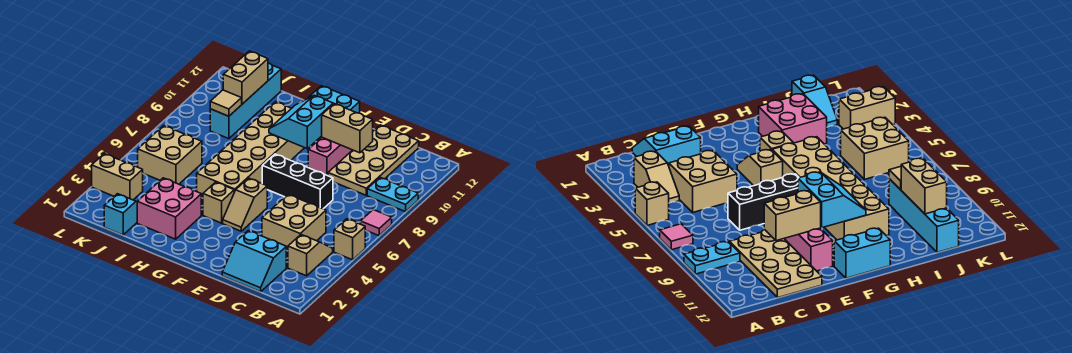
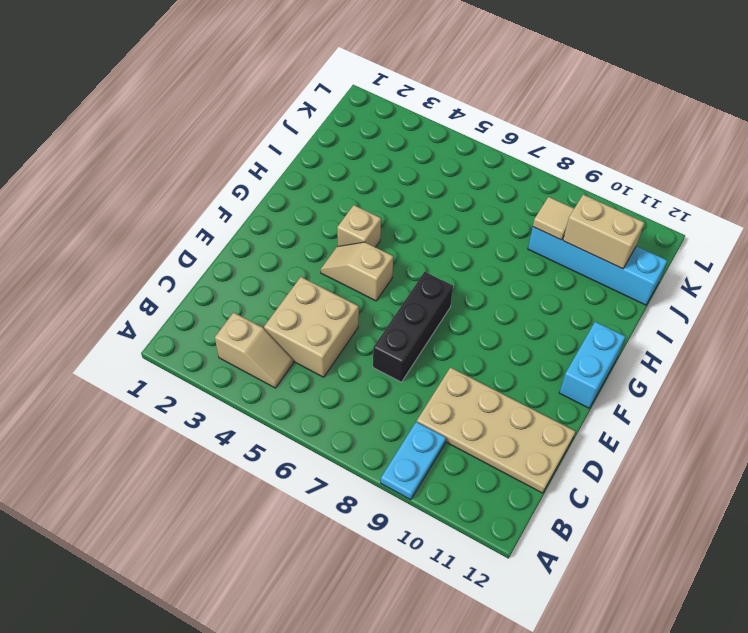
none -> tan 1x1 brick [334,219,366,260]
none -> pink 1x1 tile [361,210,392,236]
none -> cyan 2x2 slope [222,231,286,292]

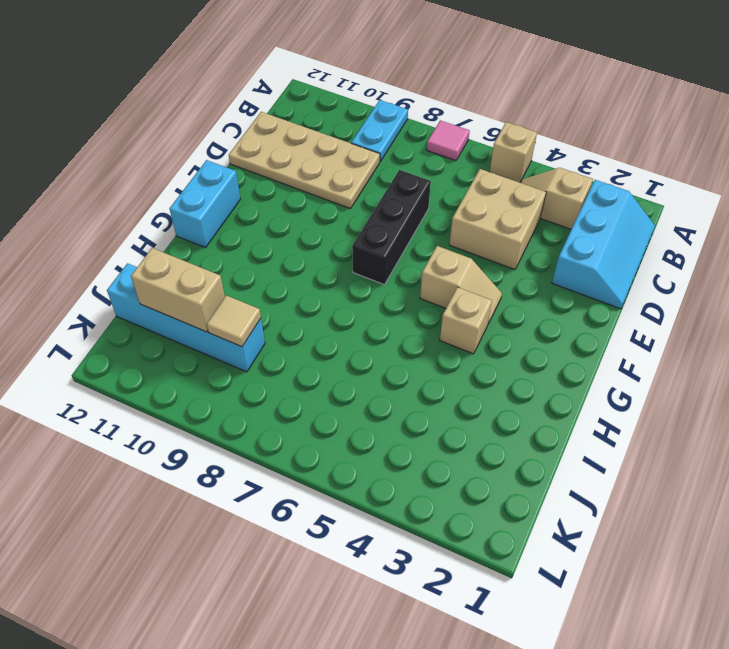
cyan 2x3 slope [552,180,655,309] -> cyan 2x2 slope [222,231,286,292]
none -> pink 1x3 brick [308,138,352,176]
none -> tan 2x6 brick [197,102,304,198]
none -> pink 2x2 brick [137,178,201,239]

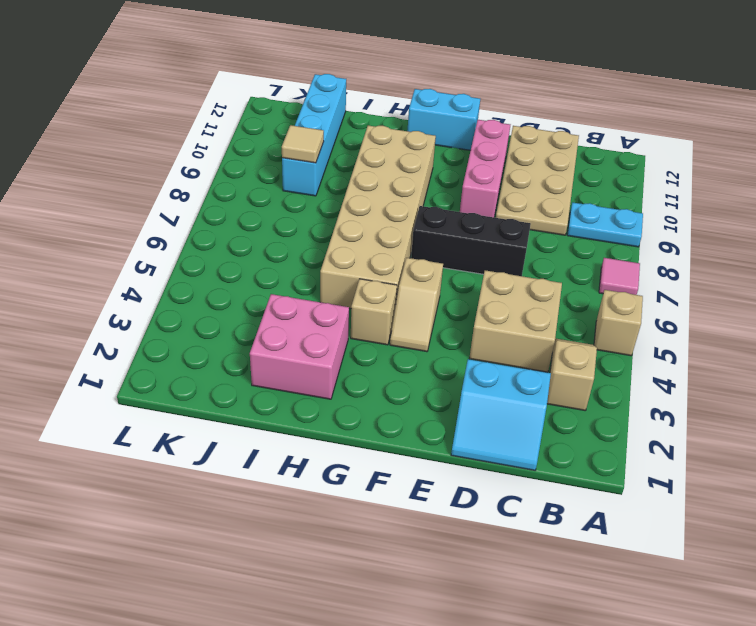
none -> cyan 1x2 slope [104,194,137,235]
none -> tan 2x2 brick [138,126,202,184]
none -> tan 1x2 brick [92,154,143,200]

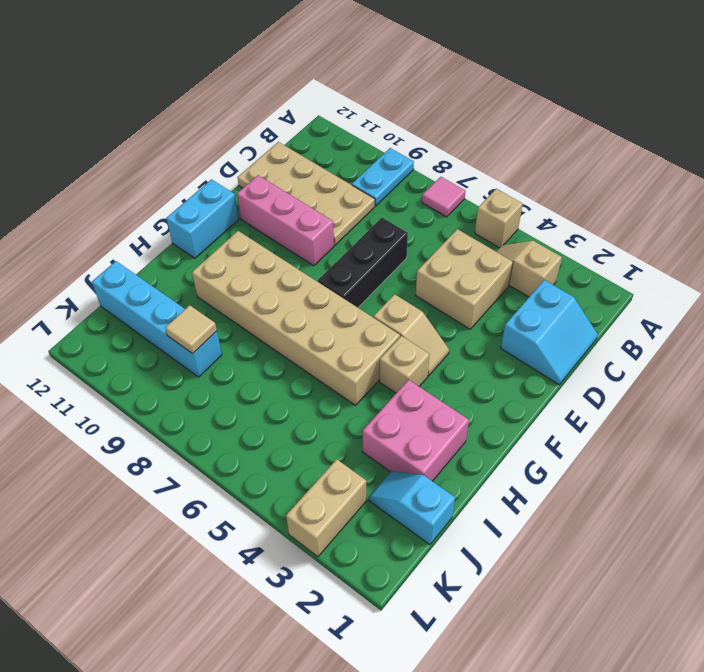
none -> tan 2x2 brick [138,126,202,184]
none -> tan 1x2 brick [322,104,373,153]
none -> cyan 2x2 slope [269,95,333,149]

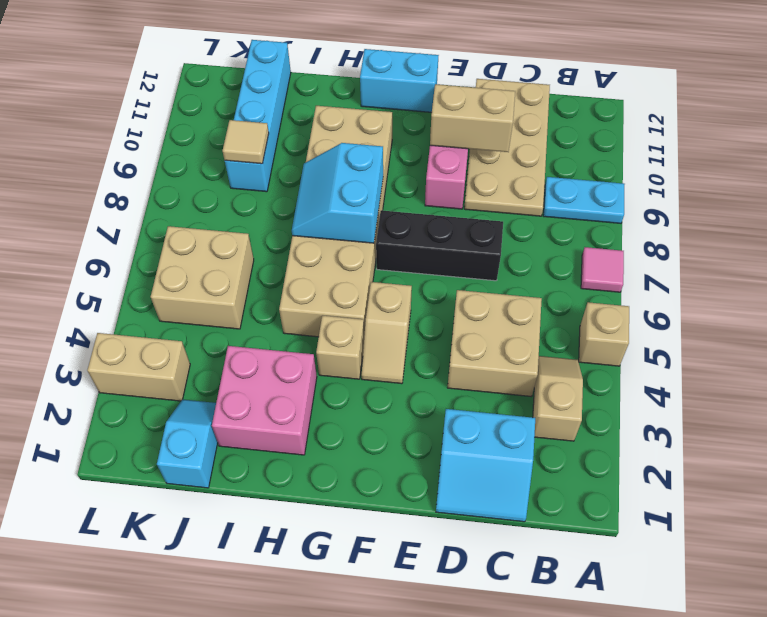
cyan 2x2 slope [292,143,383,243] -> cyan 2x2 slope moved to [269,95,333,149]
none -> tan 1x2 brick [223,51,268,104]

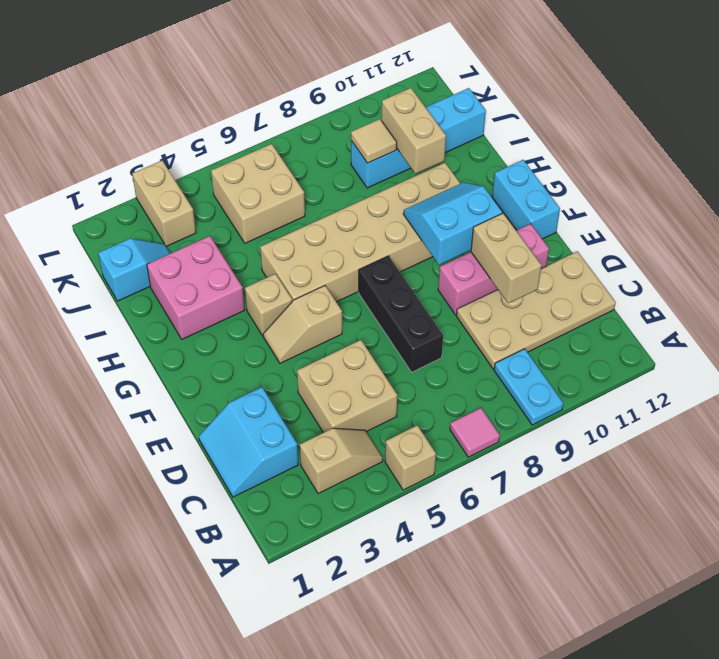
tan 1x2 brick [382,88,446,174] -> tan 1x2 brick turned to [223,51,268,104]

